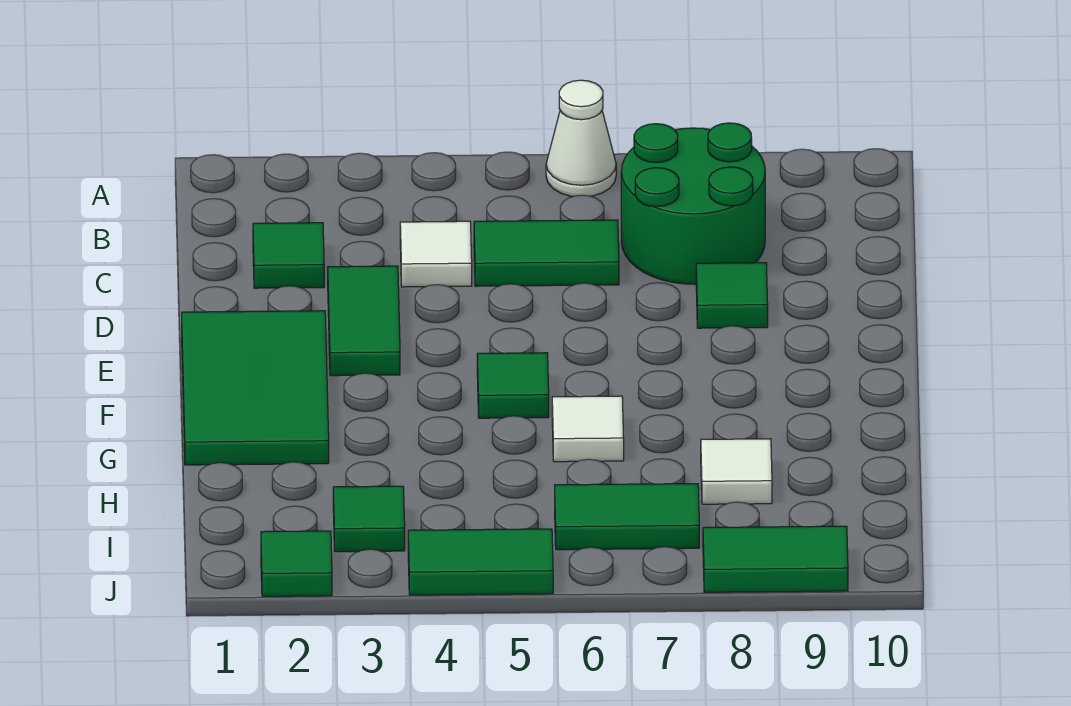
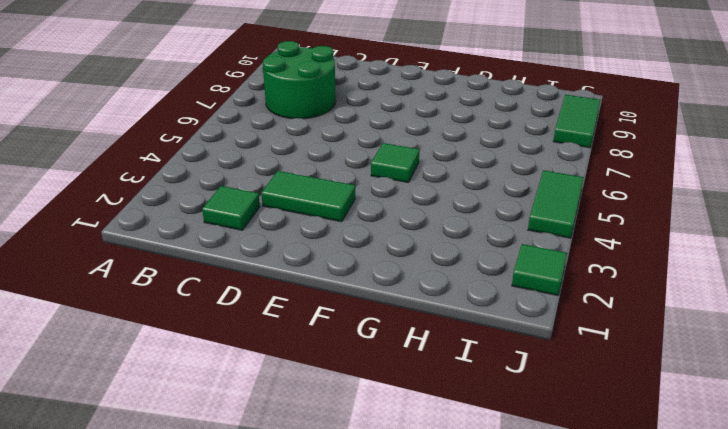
none -> white 1x1 cone [546,80,616,196]
none -> white 1x1 tile [400,221,472,287]
none -> green 1x2 tile [474,220,619,286]

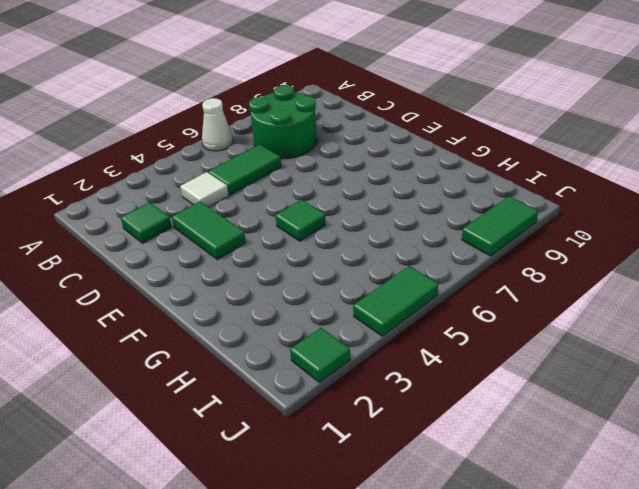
none -> green 1x1 tile [696,263,768,328]
none -> green 2x3 tile [182,311,329,465]
none -> white 1x1 tile [552,396,624,462]

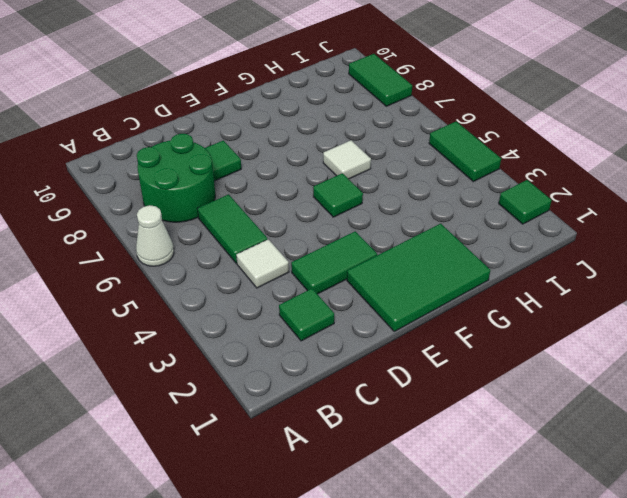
none -> white 1x1 tile [701,439,772,504]
none -> green 1x1 tile [333,486,405,552]
none -> green 1x2 tile [555,484,699,550]

